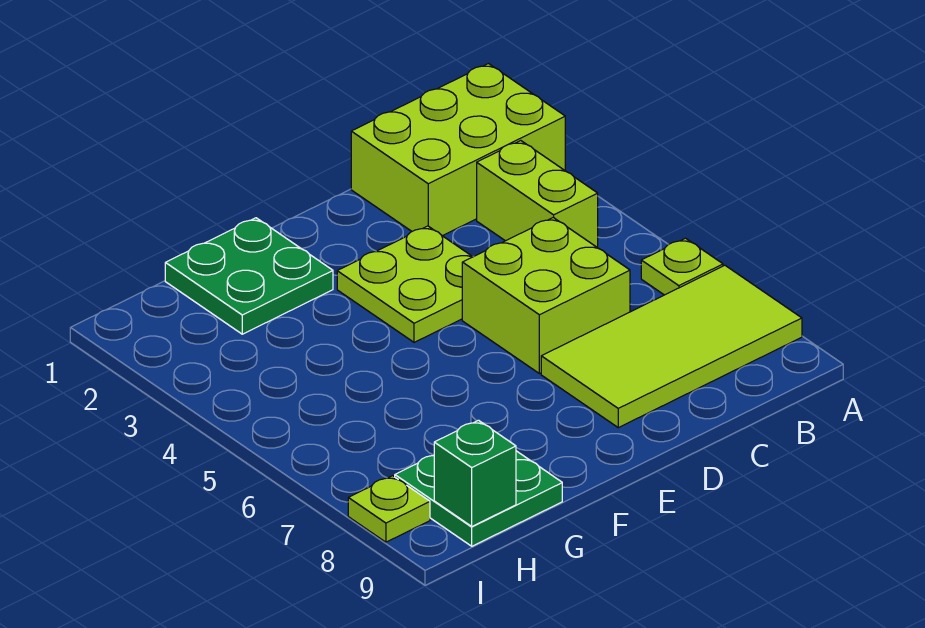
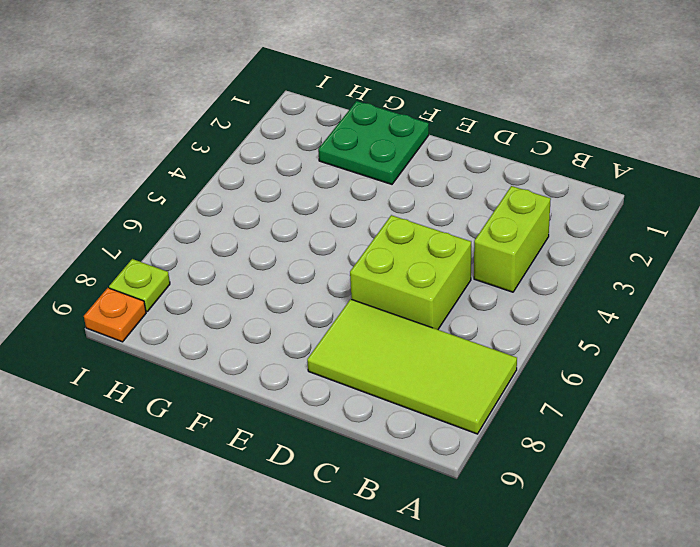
orange 1x1 plate [84,288,146,342] -> none
none -> lime 2x3 brick [351,64,565,236]
none -> lime 1x1 plate [641,238,723,295]

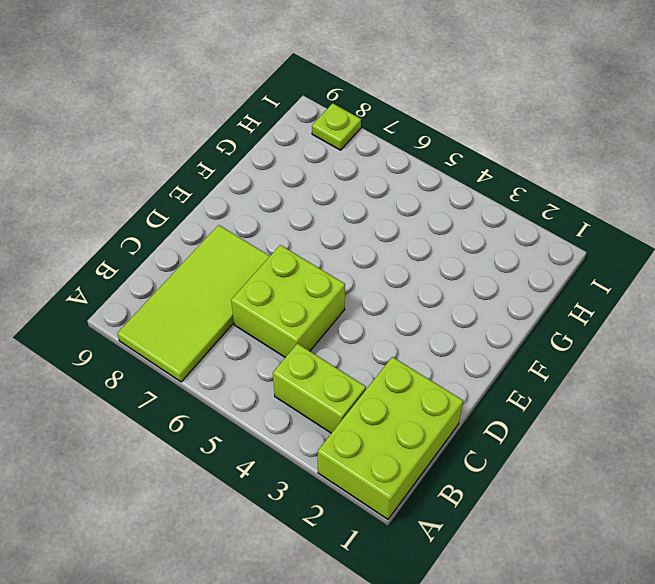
none -> lime 1x1 plate [641,238,723,295]
none -> lime 2x2 plate [337,226,473,342]

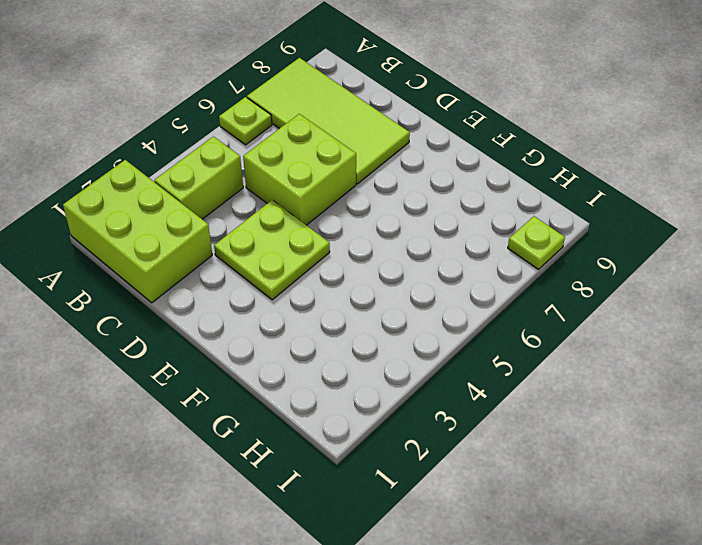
none -> green 2x2 plate [165,218,333,334]
none -> green 2x2 plate [395,451,562,546]

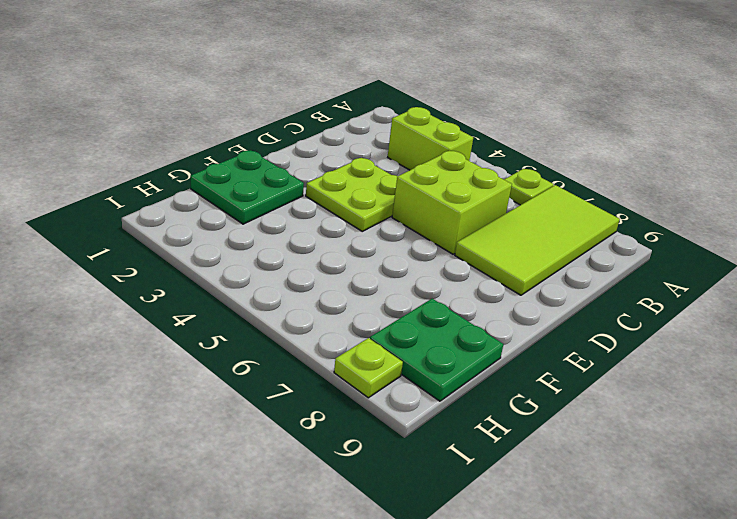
none -> lime 2x3 brick [351,64,565,236]
none -> green 1x1 brick [434,420,516,526]

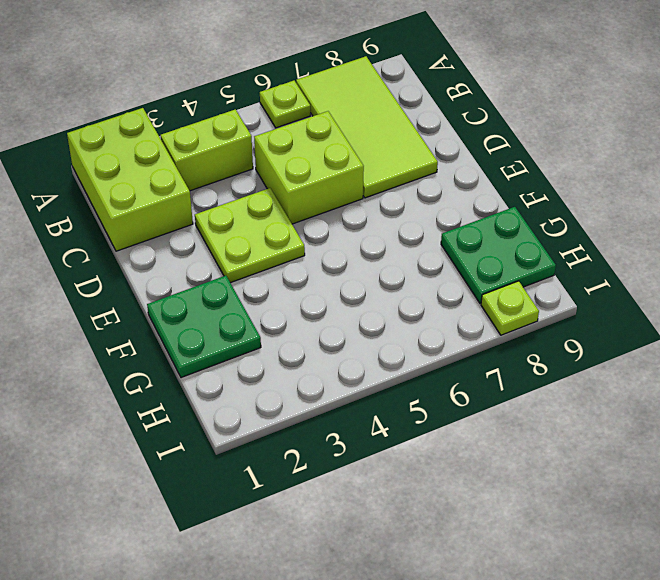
none -> green 1x1 brick [434,420,516,526]

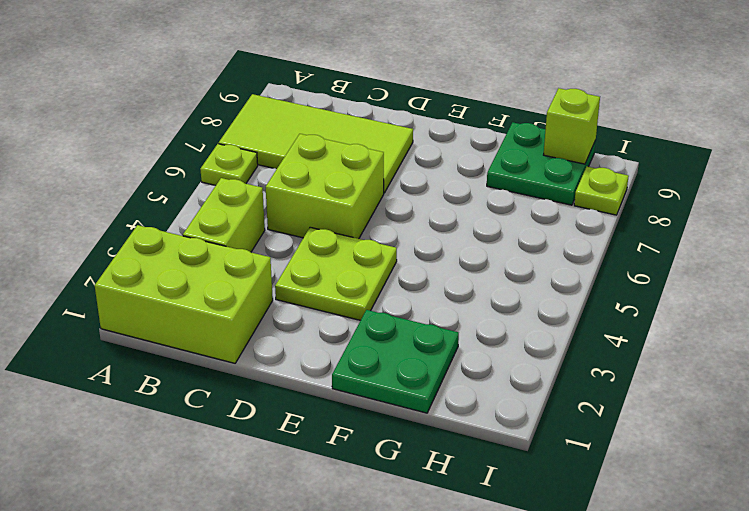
lime 1x1 brick [544,88,600,164] -> green 1x1 brick [434,420,516,526]

